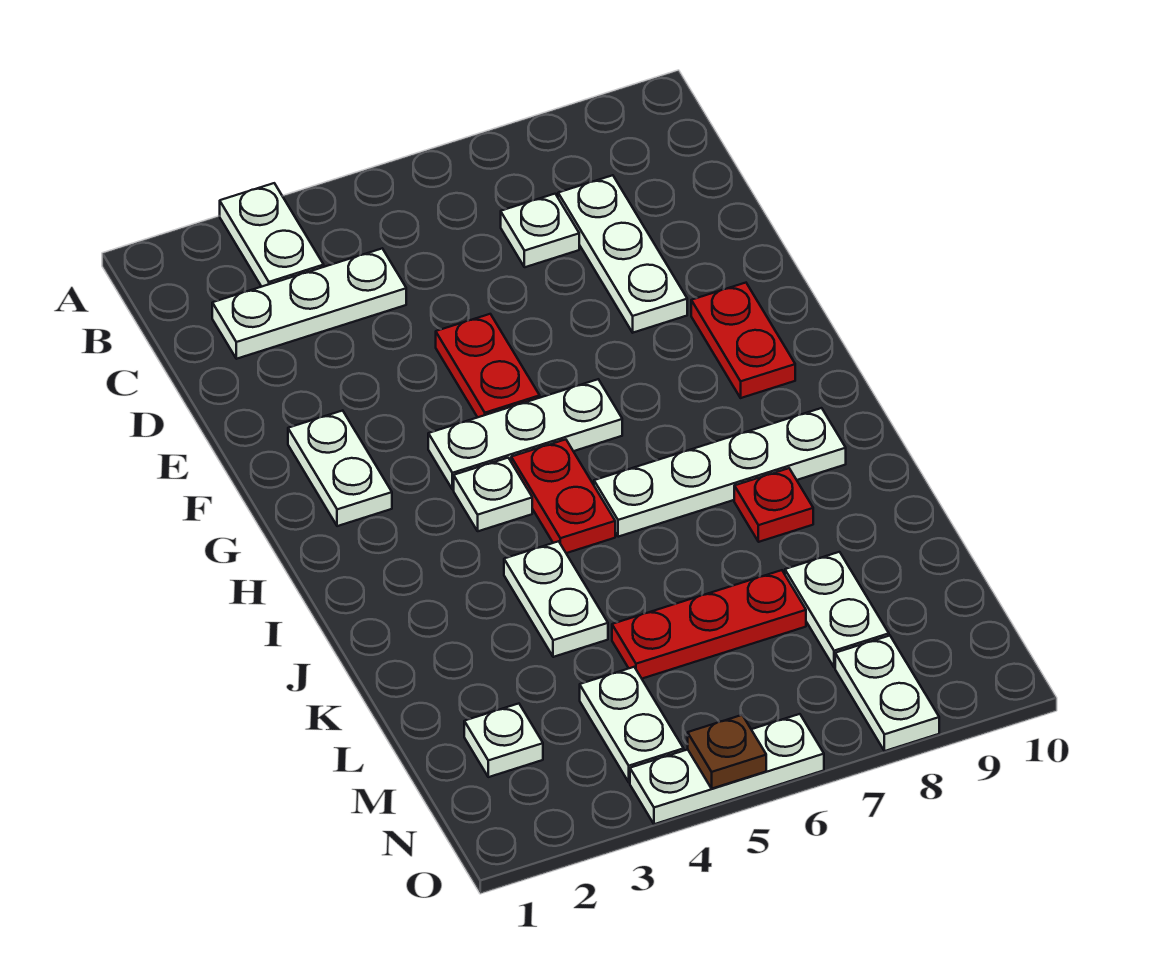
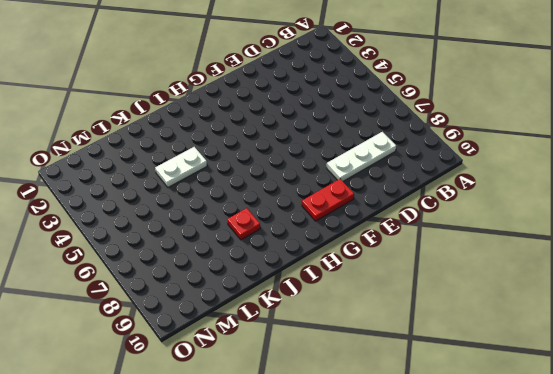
none -> white 1x2 plate [220,183,324,287]
none -> white 1x3 plate [212,249,406,359]
none -> white 1x1 plate [501,194,579,267]

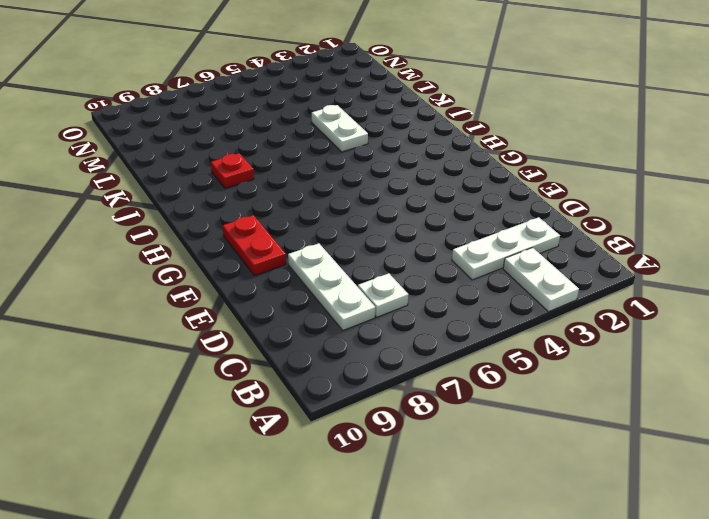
none -> red 1x2 plate [436,314,540,417]
none -> white 1x2 plate [288,411,392,526]
none -> white 1x3 plate [428,379,622,490]

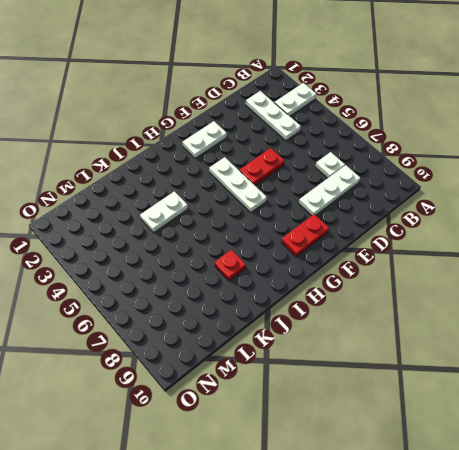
none -> white 1x1 plate [454,458,532,531]
none -> red 1x2 plate [511,439,615,553]
none -> white 1x4 plate [594,408,846,537]

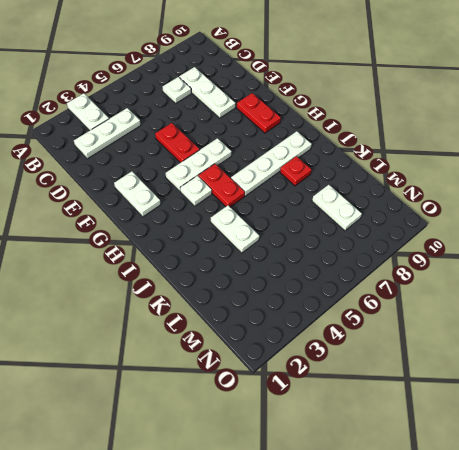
none -> red 1x3 plate [612,570,806,679]
none -> white 1x1 plate [464,704,543,777]
none -> white 1x2 plate [580,667,684,782]

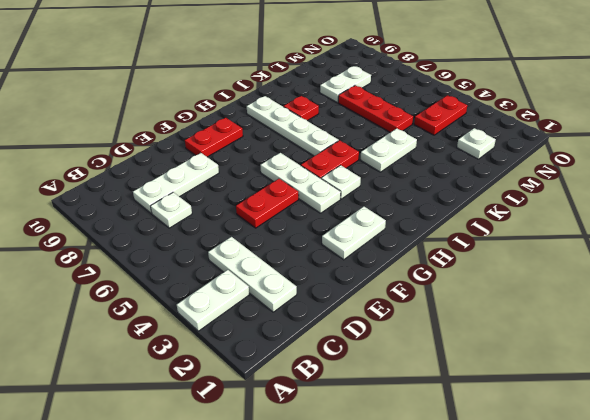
red 1x2 plate [414,95,467,135] -> white 1x2 plate [580,667,684,782]
none -> white 1x2 plate [835,636,939,751]
none -> white 1x3 plate [630,714,824,824]
none -> brown 1x1 plate [688,715,766,789]

